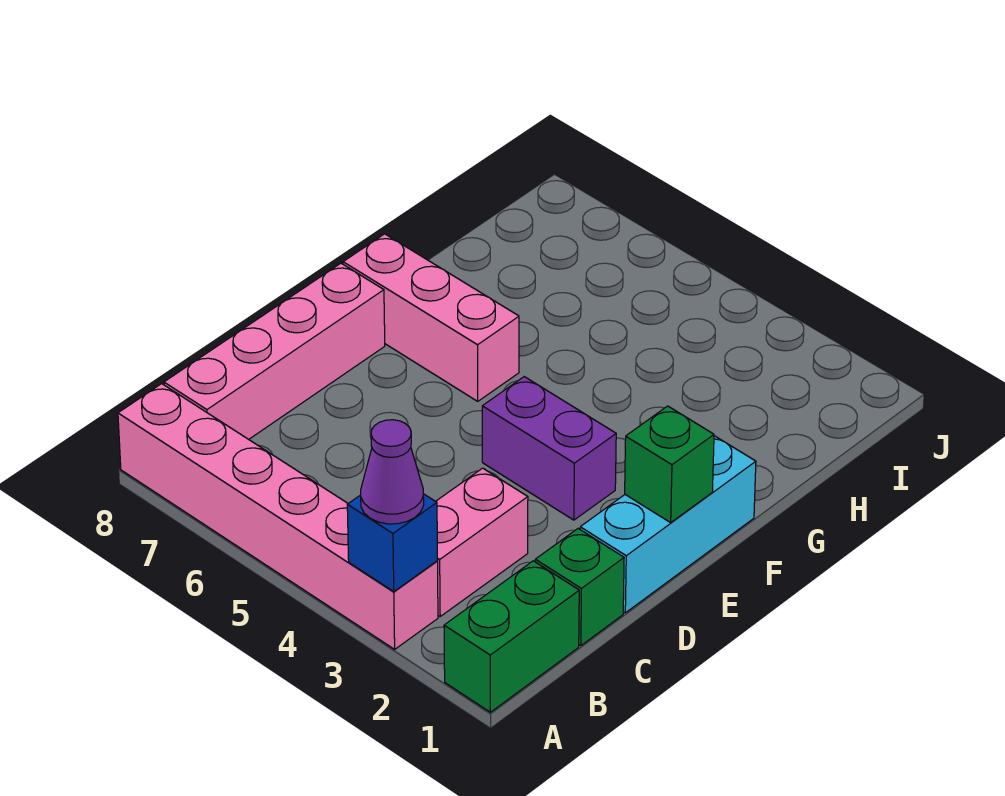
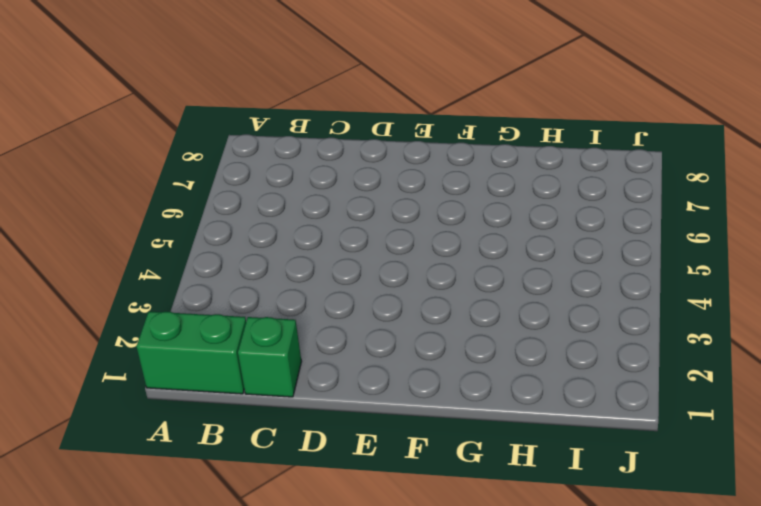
none -> pink 1x6 brick [118,384,438,649]
none -> pink 1x2 brick [436,468,528,616]

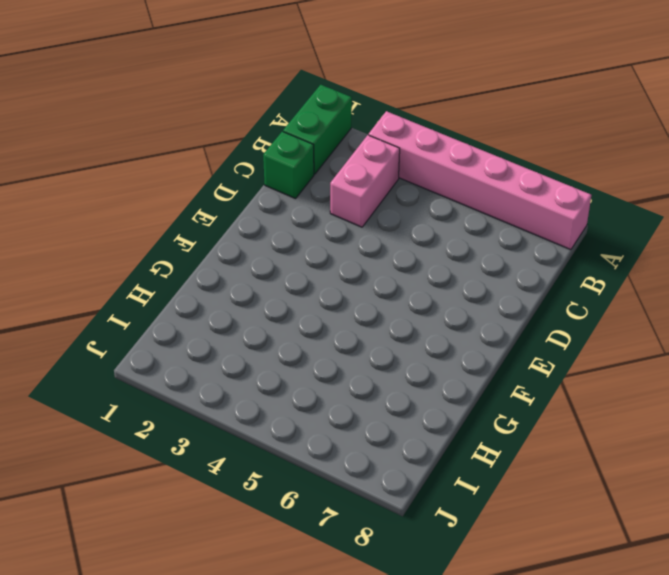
none -> pink 1x4 brick [164,263,385,439]
none -> cyan 1x3 brick [580,436,756,613]

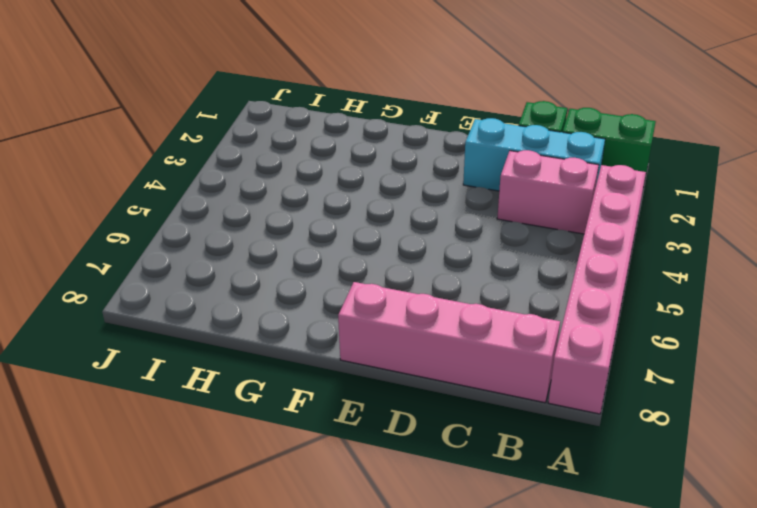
cyan 1x3 brick [463,118,605,191] -> cyan 1x3 brick moved to [580,436,756,613]
none -> purple 1x2 brick [482,377,616,520]
none -> pink 1x3 brick [343,234,519,401]

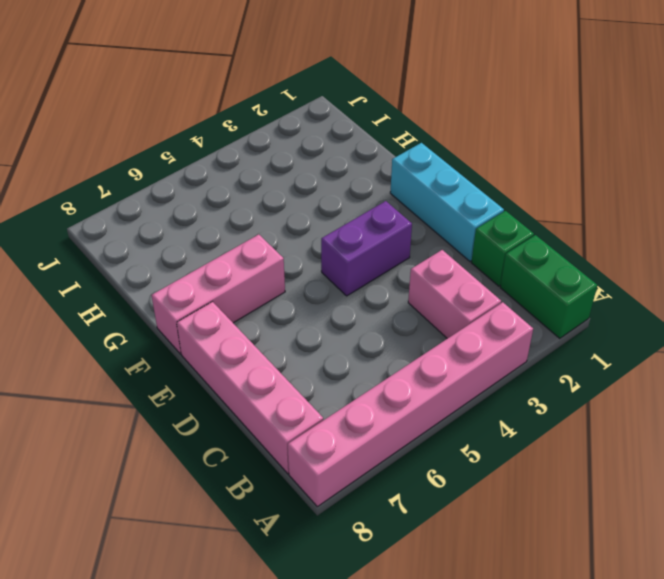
none -> blue 1x1 brick [347,494,437,591]
none -> green 1x1 brick [625,406,714,523]

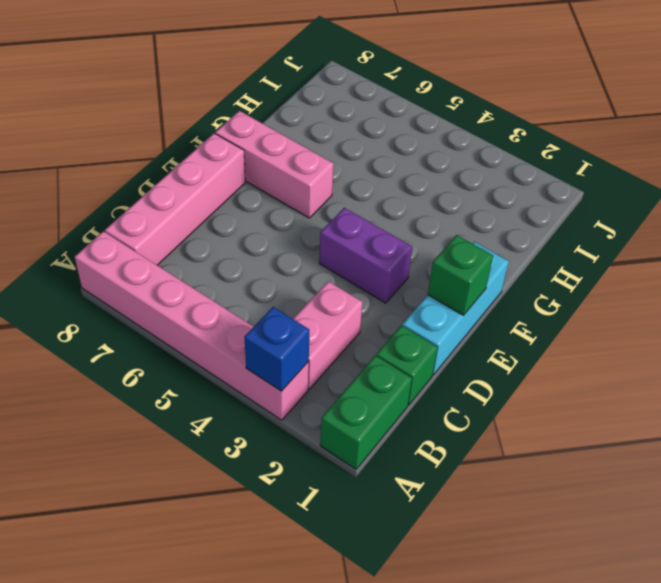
none -> purple 1x1 cone [361,420,424,524]

